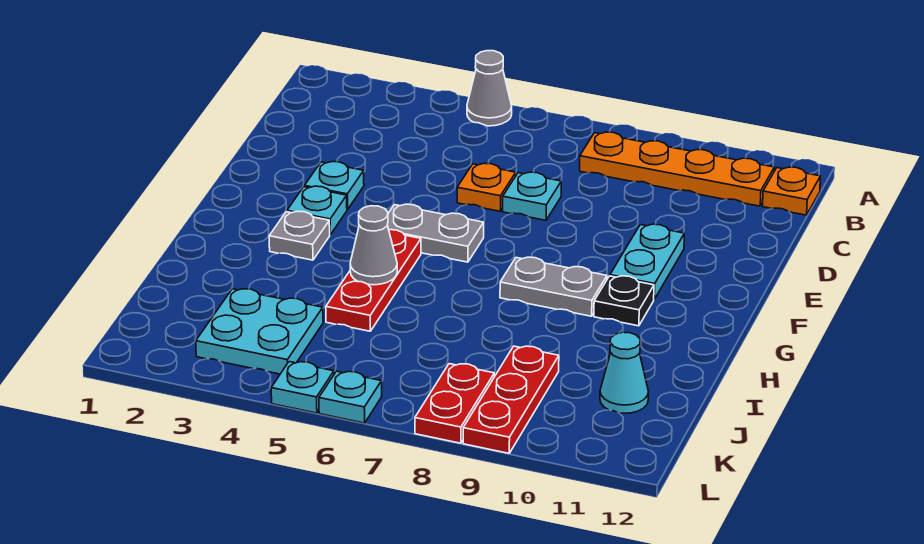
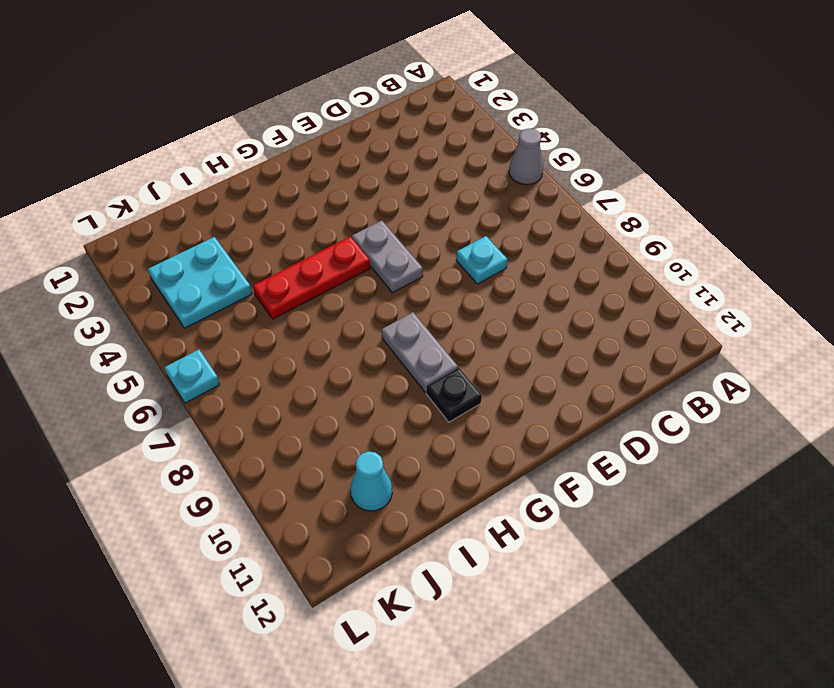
none -> orange 1x4 plate [580,132,774,206]
none -> orange 1x1 plate [763,167,820,215]
none -> orange 1x1 plate [457,163,516,211]

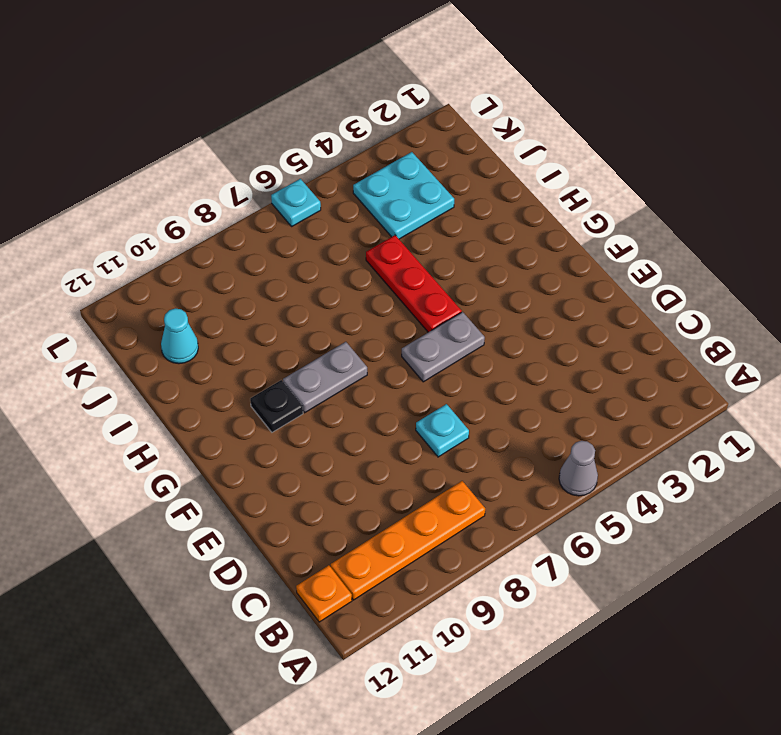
none -> orange 1x1 plate [457,163,516,211]
none -> cyan 1x1 plate [304,162,364,210]
none -> cyan 1x2 plate [610,224,684,299]

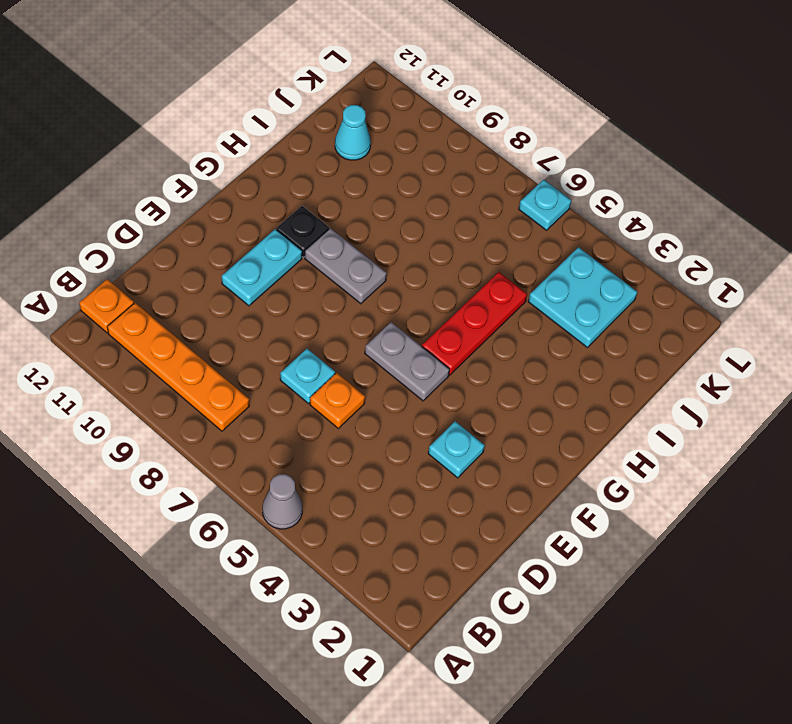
none -> cyan 1x1 plate [287,186,347,234]
none -> grey 1x1 plate [269,211,330,260]
none -> red 1x3 plate [463,346,559,453]

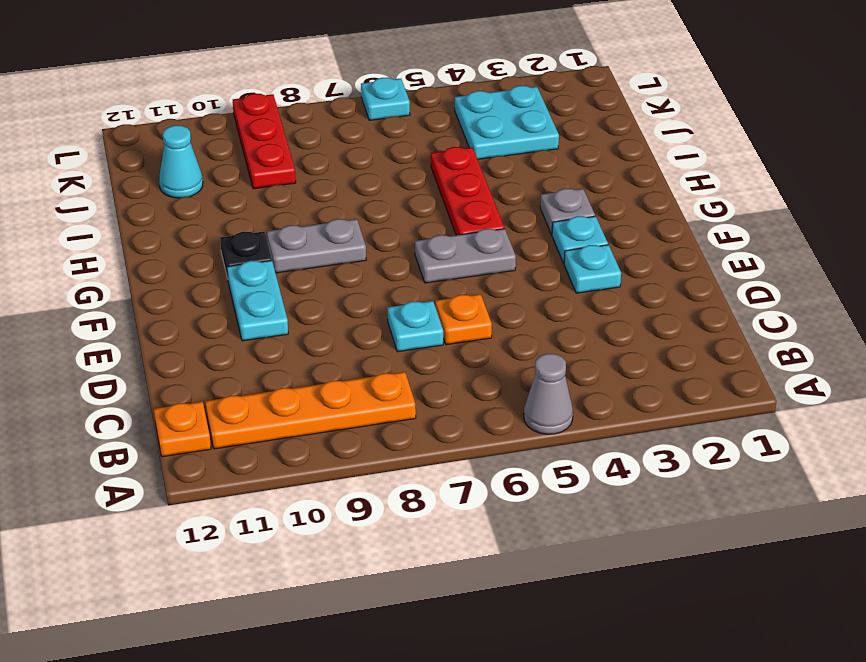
none -> red 1x2 plate [415,364,494,443]
none -> cyan 1x1 plate [271,362,334,413]
none -> grey 1x1 cone [350,206,397,285]

